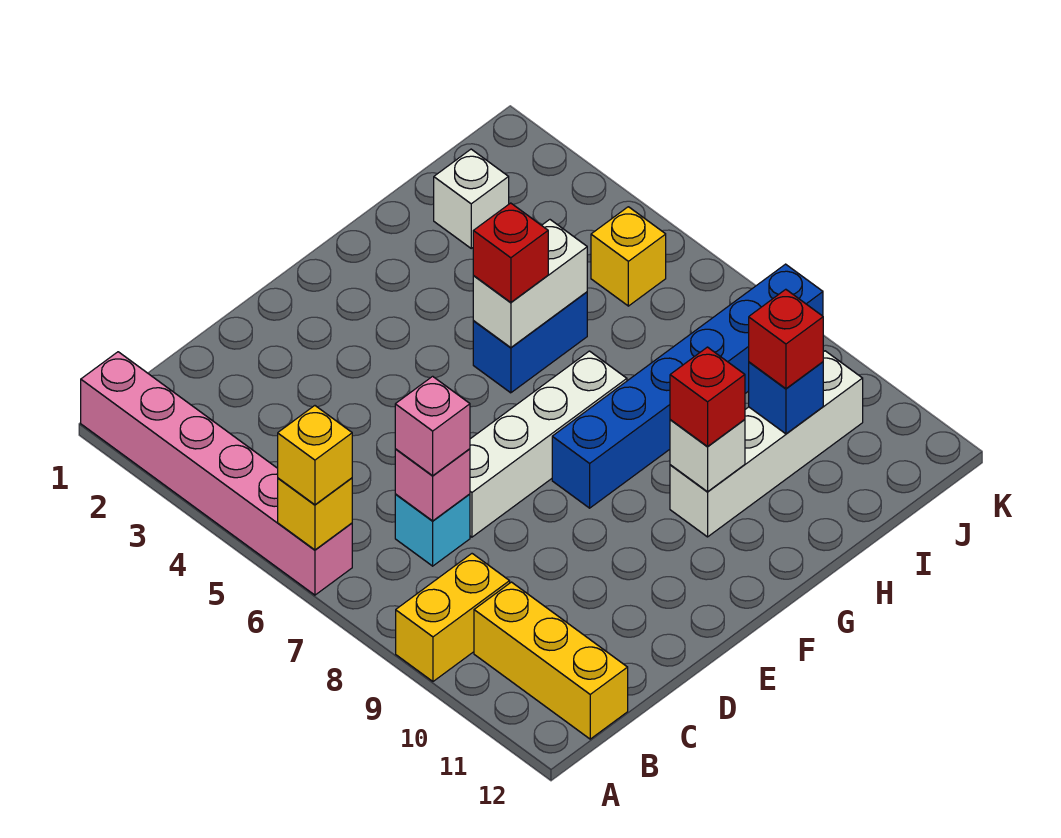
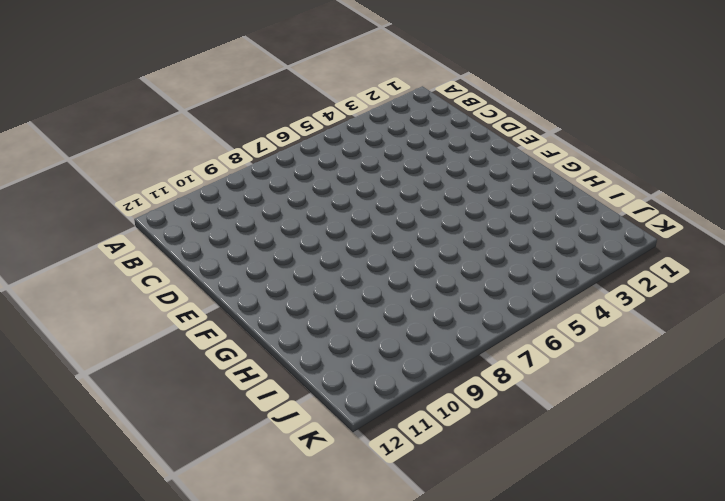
none -> pink 1x6 brick [81,352,352,595]
none -> yellow 1x2 brick [396,554,510,681]
none -> yellow 1x3 brick [474,582,628,739]

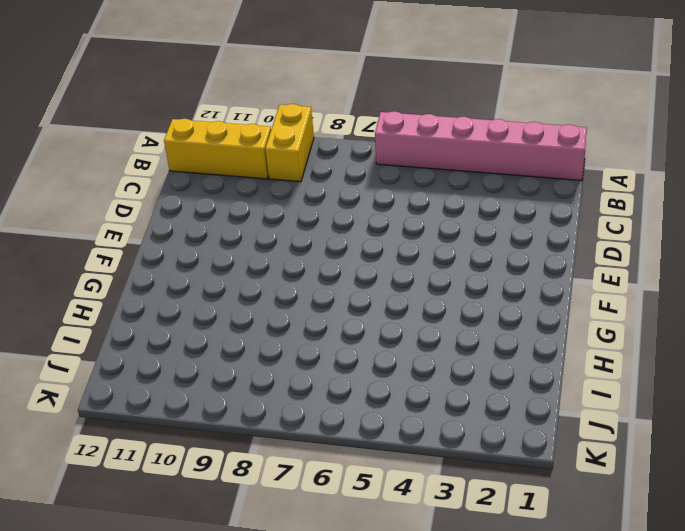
none -> cyan 1x1 brick [395,494,470,566]
none -> white 1x4 brick [470,351,627,537]
none -> blue 1x6 brick [552,264,823,508]

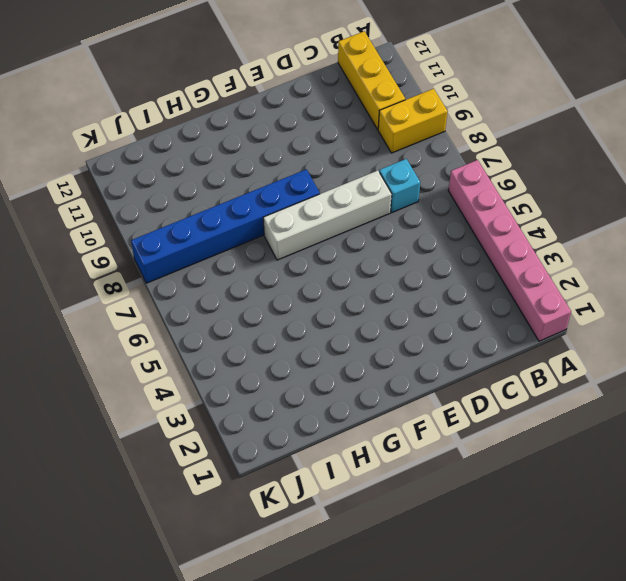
none -> blue 1x2 brick [473,292,587,393]
none -> white 1x4 brick [670,351,863,537]
none -> white 1x1 brick [434,149,509,248]

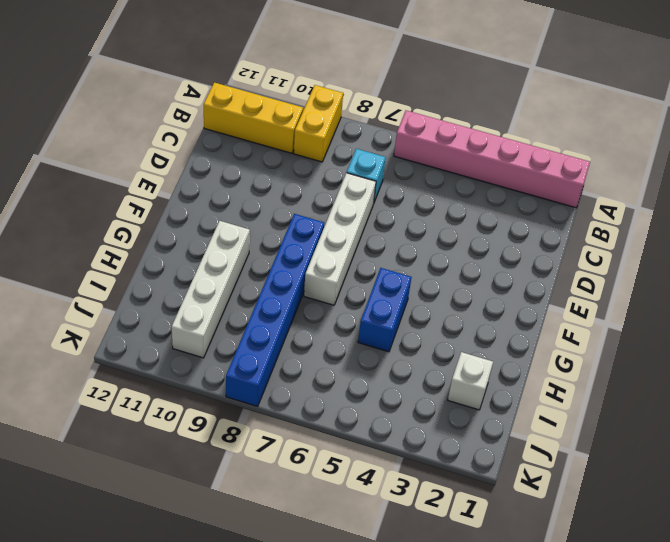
none -> yellow 1x1 brick [591,207,666,306]
none -> yellow 1x1 brick [278,478,352,550]
none -> pink 1x1 brick [395,449,470,521]

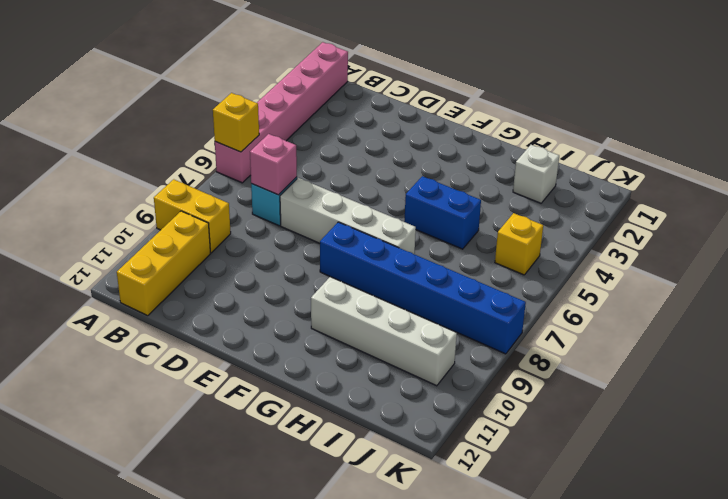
none -> white 1x2 brick [473,220,587,348]
none -> white 1x1 brick [670,420,745,492]
none -> blue 1x1 brick [749,362,823,434]

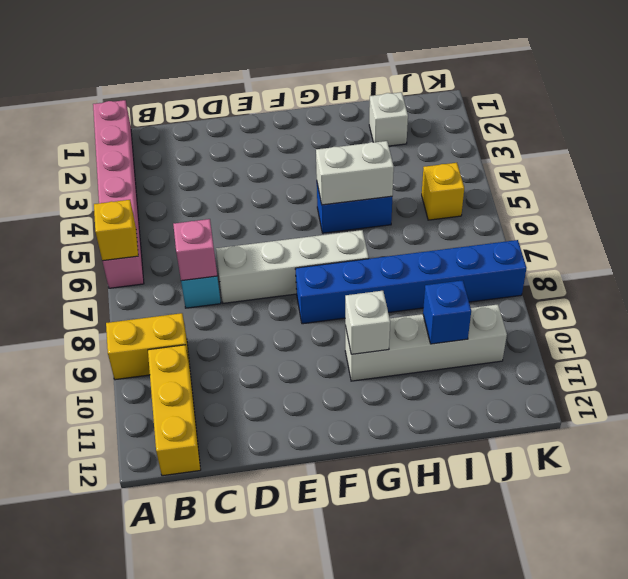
none -> yellow 1x1 brick [278,406,352,505]
none -> pink 1x1 brick [395,376,470,476]
none -> red 1x1 brick [473,203,548,302]

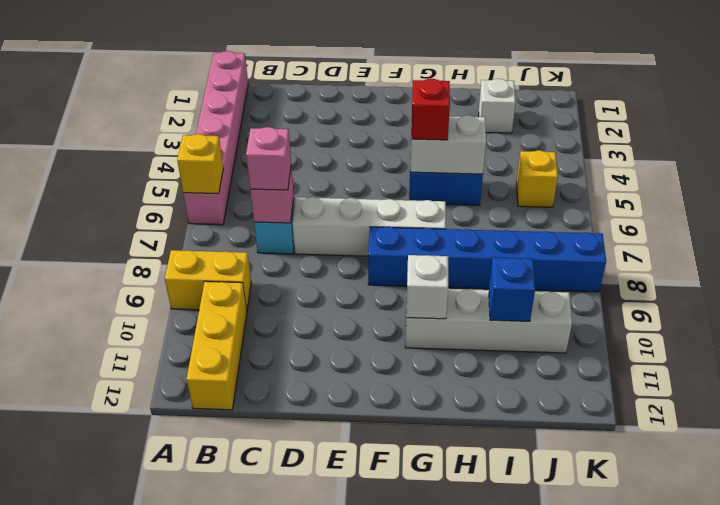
none -> yellow 1x1 brick [278,406,352,505]
none -> red 1x1 brick [670,347,745,446]
none -> red 1x1 brick [749,289,823,389]

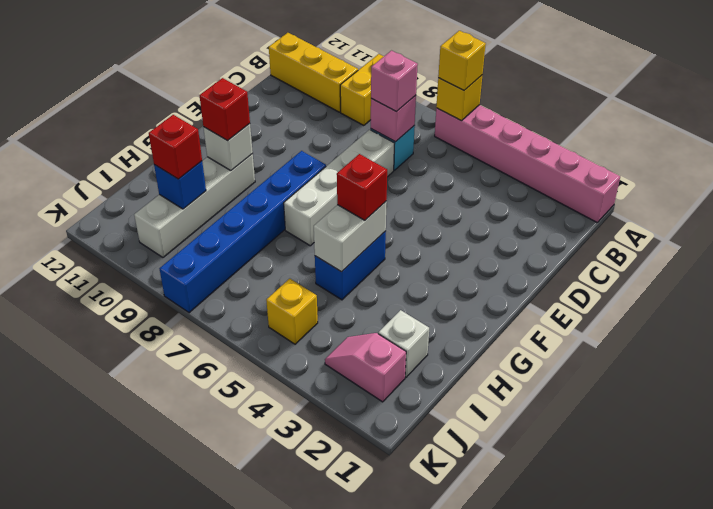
pink 1x2 slope [325,333,406,402] -> none

